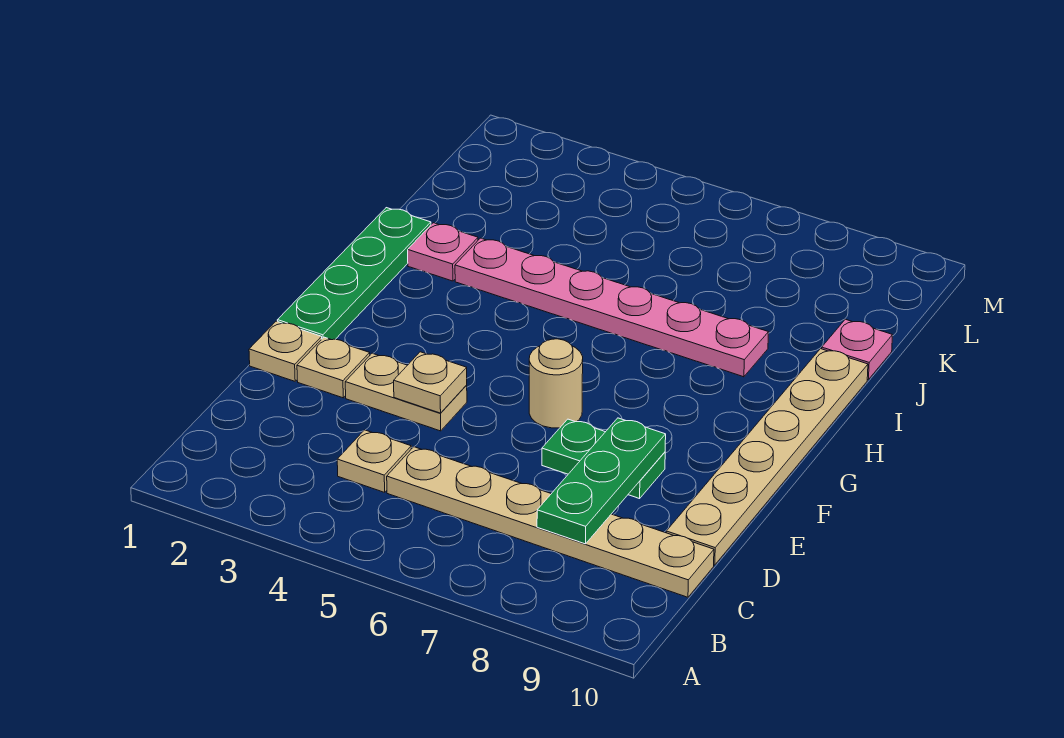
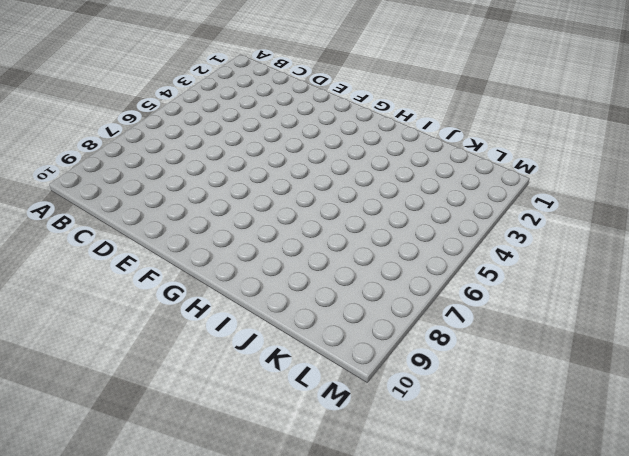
none -> tan 1x1 plate [337,430,411,492]
none -> tan 1x6 plate [387,447,714,597]
none -> tan 1x6 plate [666,349,868,565]

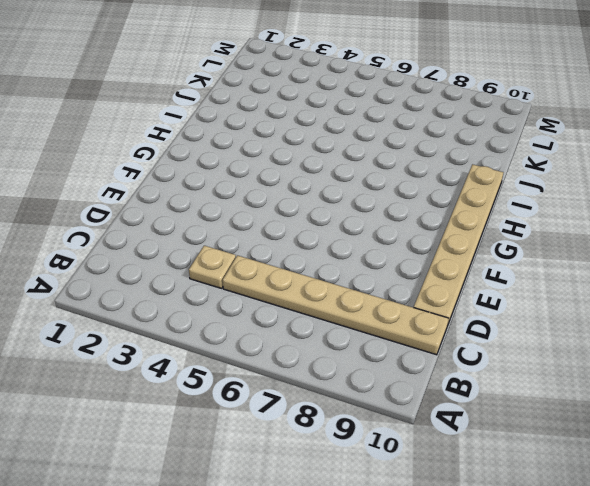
none -> tan 1x1 plate [249,321,322,381]
none -> tan 1x1 plate [297,337,370,398]
none -> tan 1x2 plate [345,353,467,431]

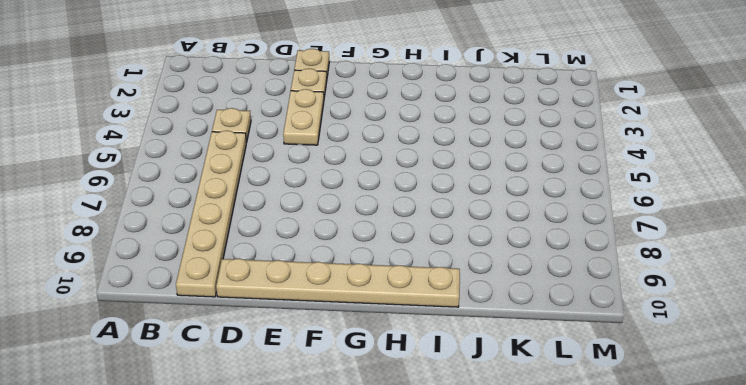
none -> green 1x2 plate [542,419,665,499]
none -> green 1x4 plate [277,208,431,340]
none -> tan 1x1 round brick [529,339,583,428]

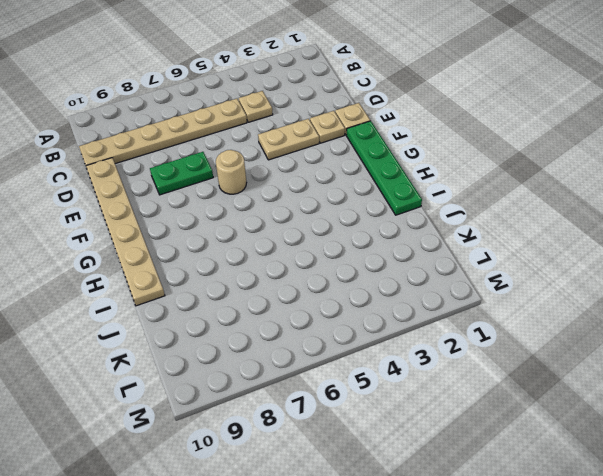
none -> pink 1x1 plate [408,223,478,281]
none -> pink 1x6 plate [455,238,768,377]
none -> pink 1x1 plate [822,319,893,379]

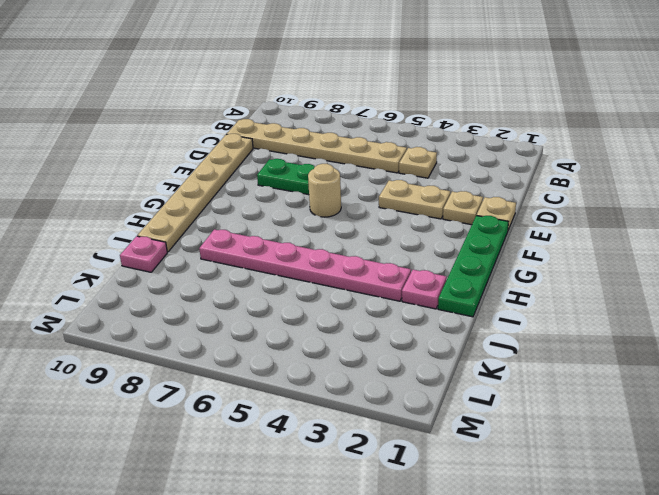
none -> green 1x3 plate [537,418,666,544]
none -> tan 1x1 plate [394,352,467,413]

